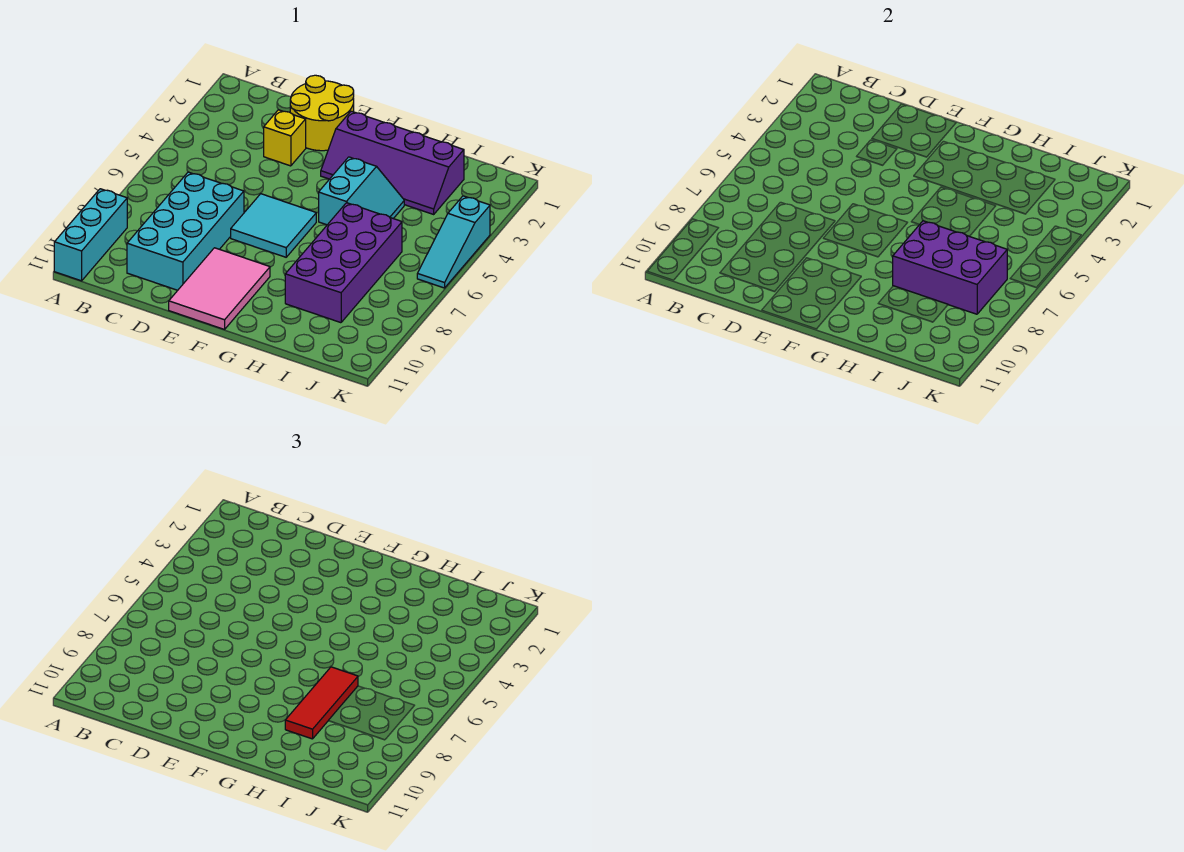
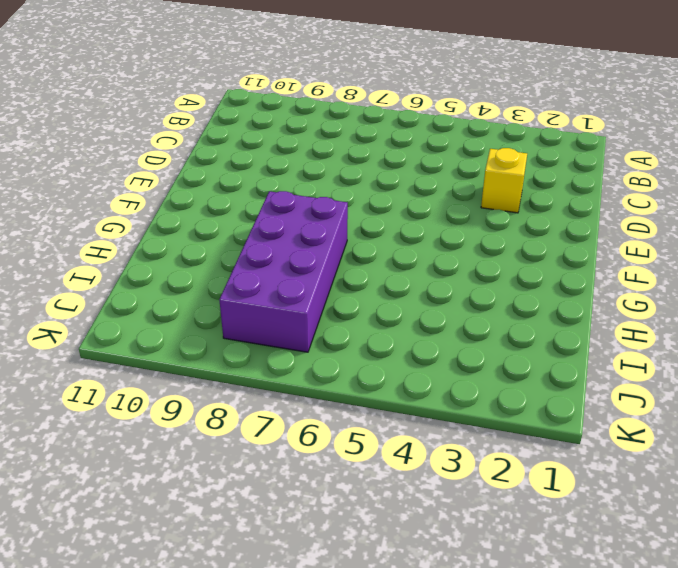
purple 2x4 brick [219,191,348,352] -> purple 2x4 brick turned to [285,203,402,323]
none -> cyan 1x3 brick [54,189,127,281]
none -> cyan 2x4 brick [127,172,244,290]
none -> yellow 2x2 round brick [290,75,354,151]

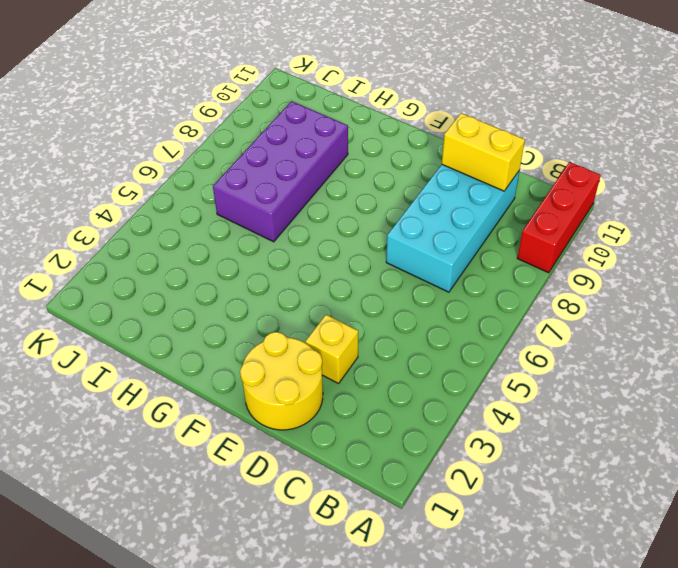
red 1x3 brick [517,162,601,273] -> cyan 1x3 brick [54,189,127,281]
yellow 1x2 brick [442,113,525,191] -> none
none -> cyan 2x2 tile [231,194,316,257]
none -> pink 2x3 tile [169,248,270,329]
none -> purple 2x4 slope [321,111,464,214]

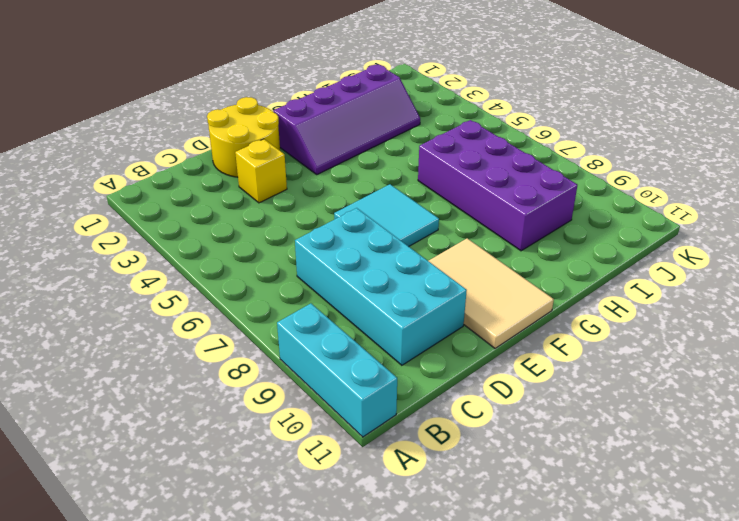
tan 2x3 tile [429,238,554,348] -> pink 2x3 tile [169,248,270,329]
none -> cyan 2x2 slope [319,157,404,225]
none -> cyan 1x3 slope [417,196,490,288]
none -> purple 2x3 brick [893,221,1007,314]

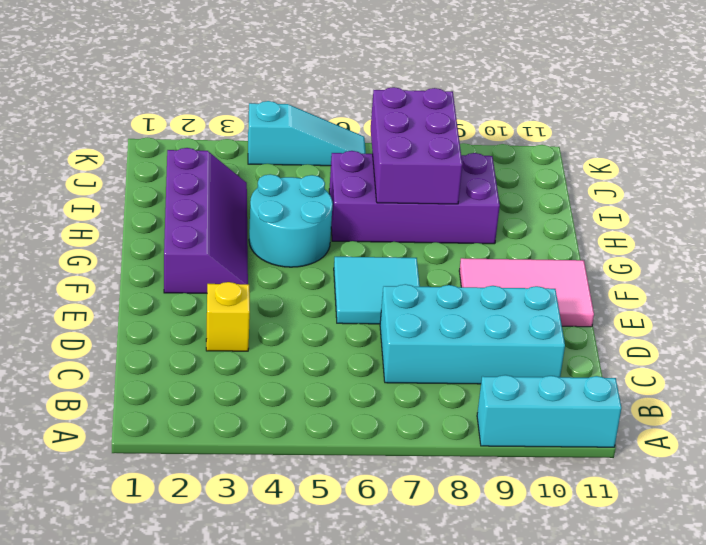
cyan 2x2 round brick [249,174,333,267] -> cyan 2x2 slope [319,157,404,225]
none -> yellow 2x2 round brick [290,75,354,151]
none -> red 1x3 tile [285,667,358,739]

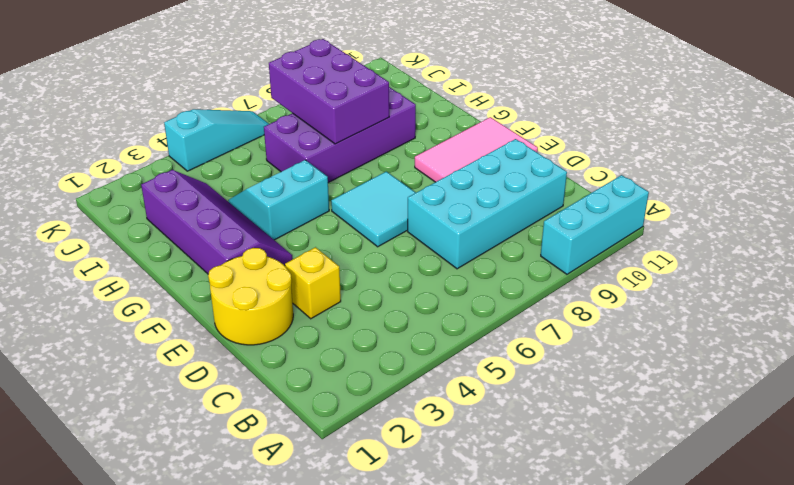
none -> red 1x3 tile [285,667,358,739]

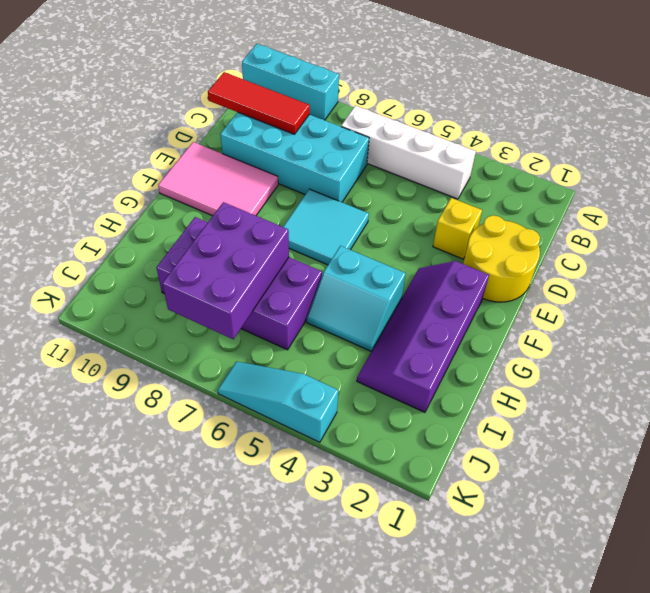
white 1x4 brick [341,106,476,199] -> none
red 1x3 tile [208,72,310,134] -> red 1x3 tile moved to [285,667,358,739]

